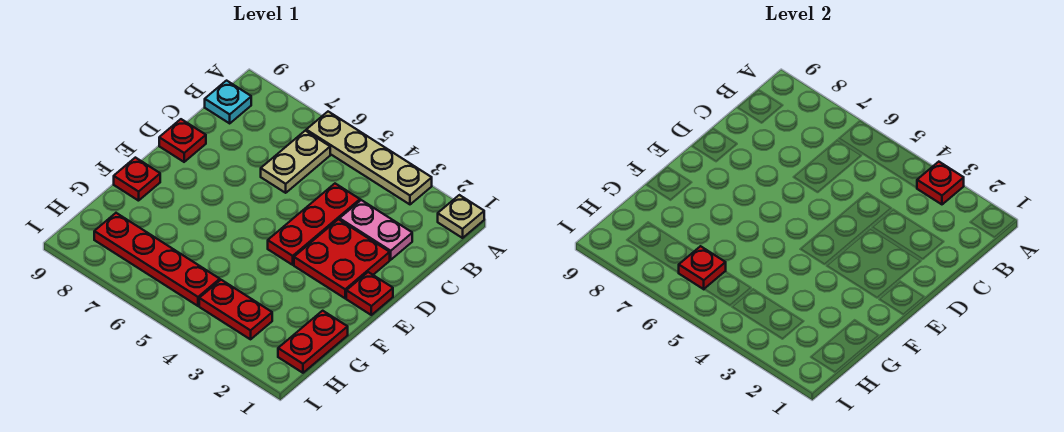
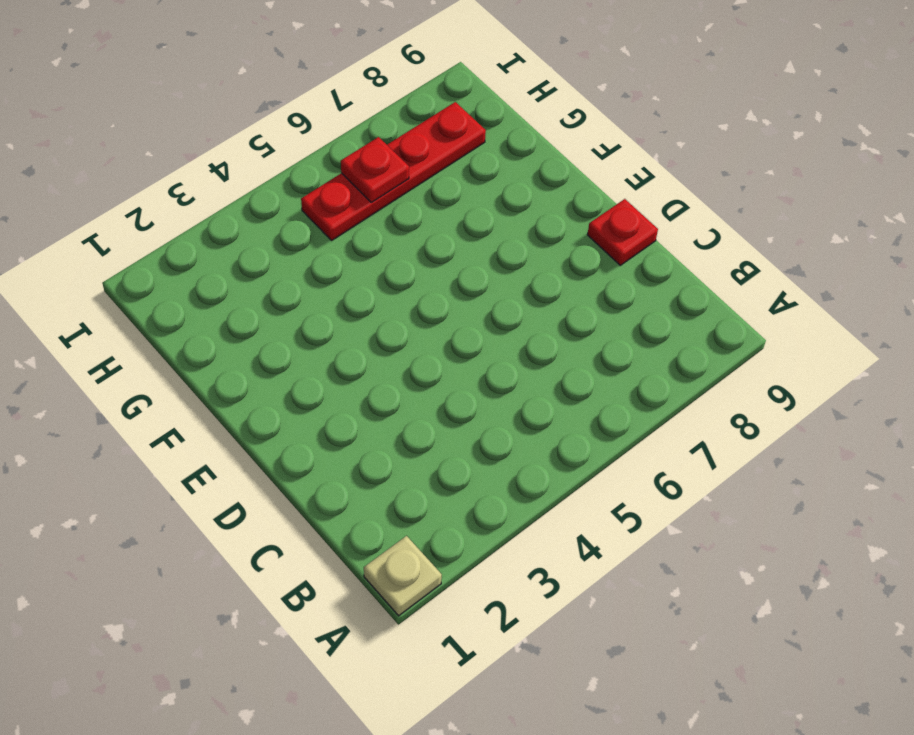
none -> tan 1x4 plate [306,112,432,204]
none -> tan 1x2 plate [261,131,330,193]
none -> cyan 1x1 plate [205,81,251,123]

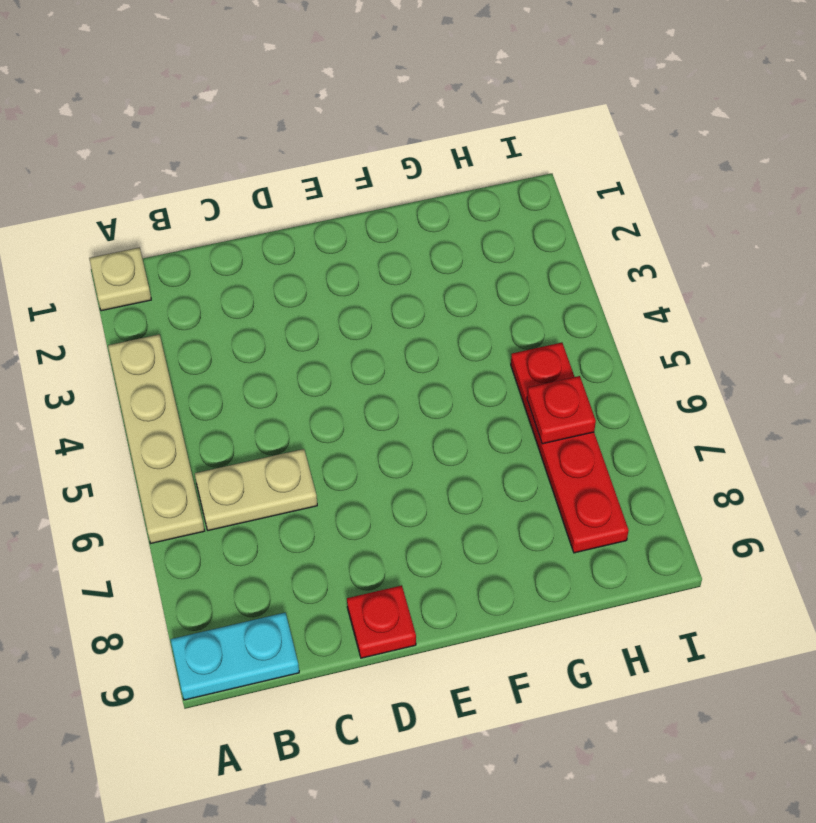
cyan 1x2 plate [171,613,299,700] -> cyan 1x1 plate [205,81,251,123]
none -> pink 1x2 plate [340,200,412,260]
none -> red 1x3 plate [268,184,360,265]
none -> red 2x2 plate [294,219,390,298]

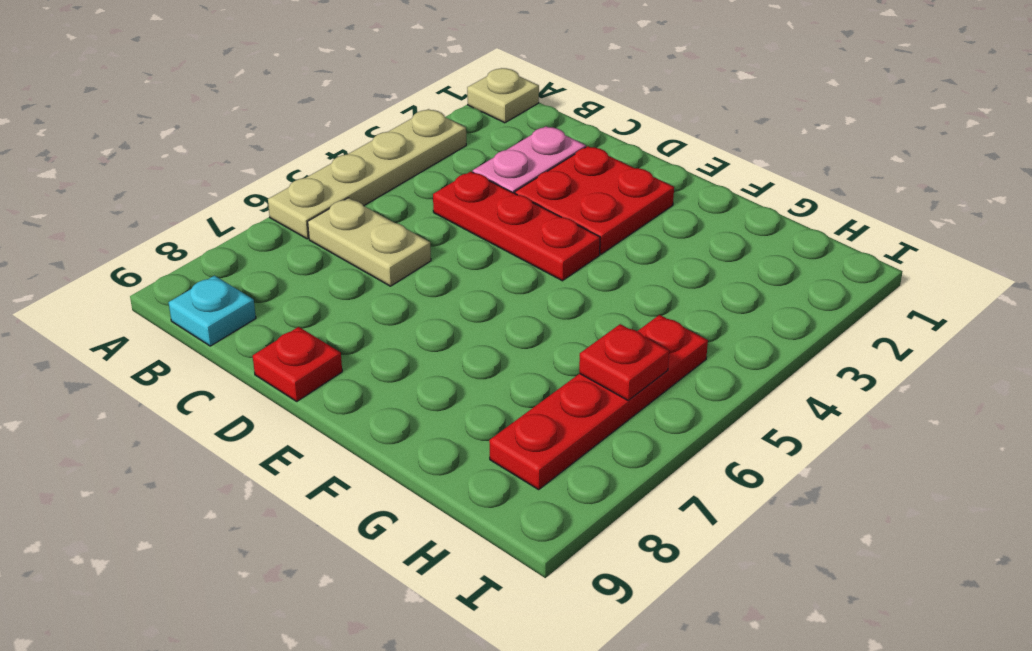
none -> red 1x1 plate [346,272,393,315]
none -> red 1x1 plate [114,158,160,201]
none -> red 1x2 plate [278,311,348,373]

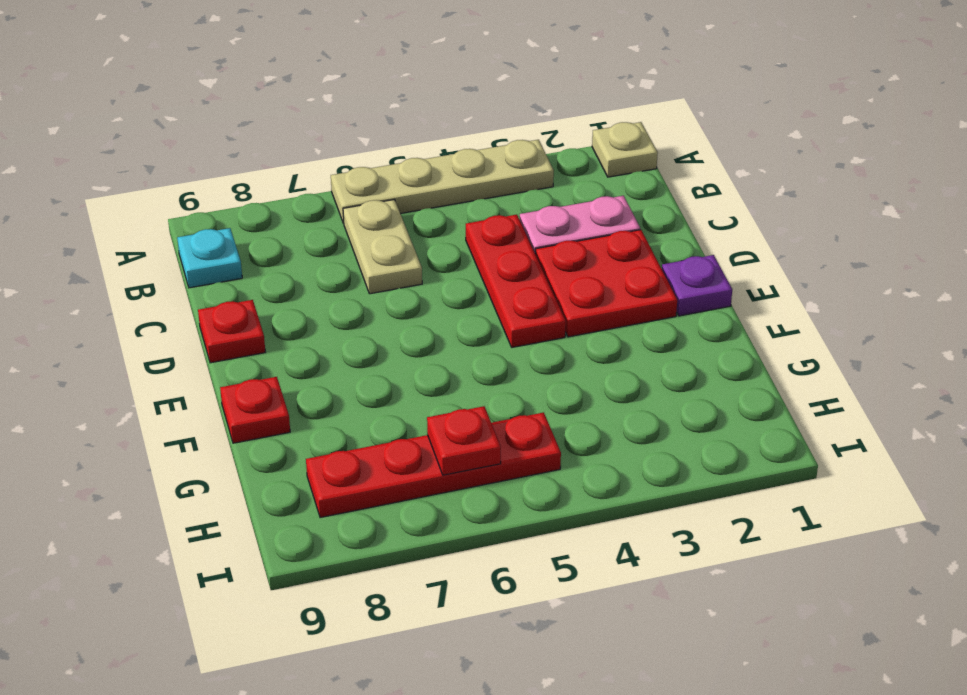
purple 1x1 plate [662,255,732,316] -> red 1x1 plate [346,272,393,315]
none -> red 1x2 plate [278,311,348,373]
none -> red 1x2 plate [199,280,272,339]
none -> red 1x1 plate [917,162,964,204]

